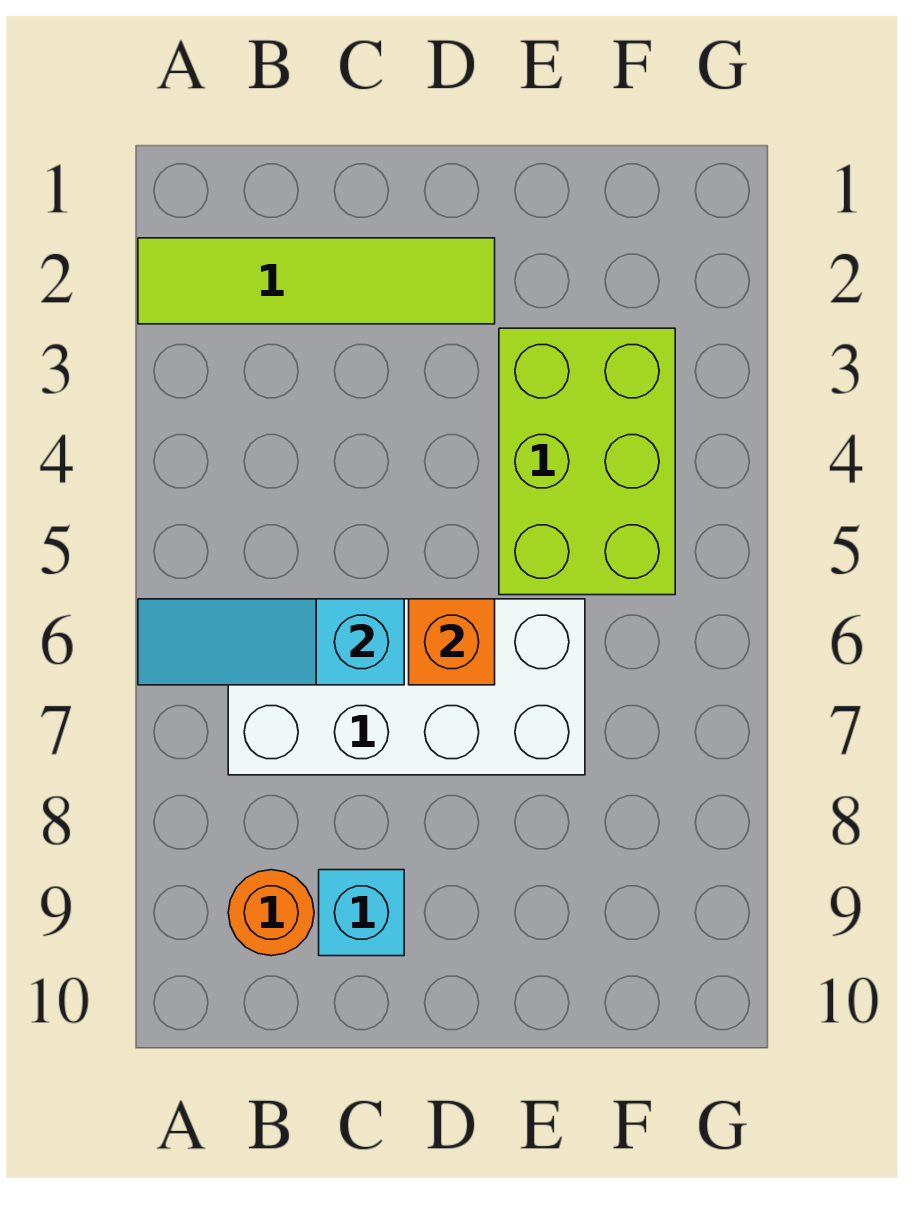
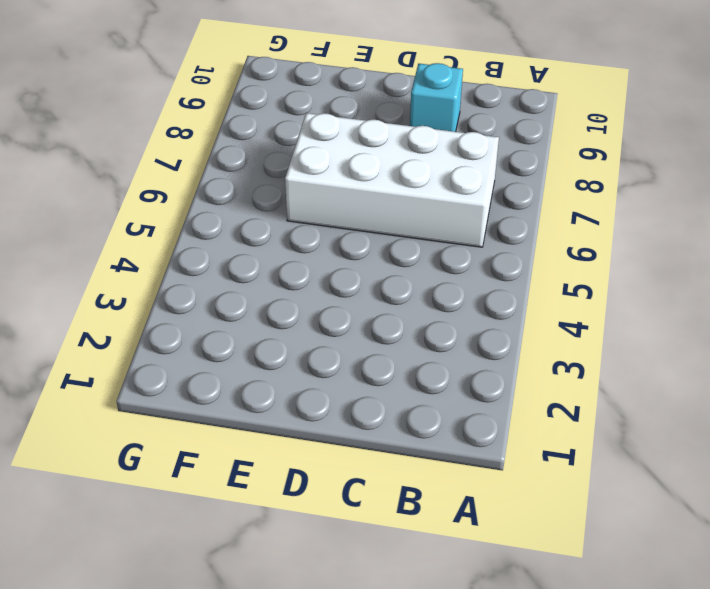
none -> lime 1x4 tile [138,238,495,324]
none -> orange 1x1 round brick [228,870,314,956]

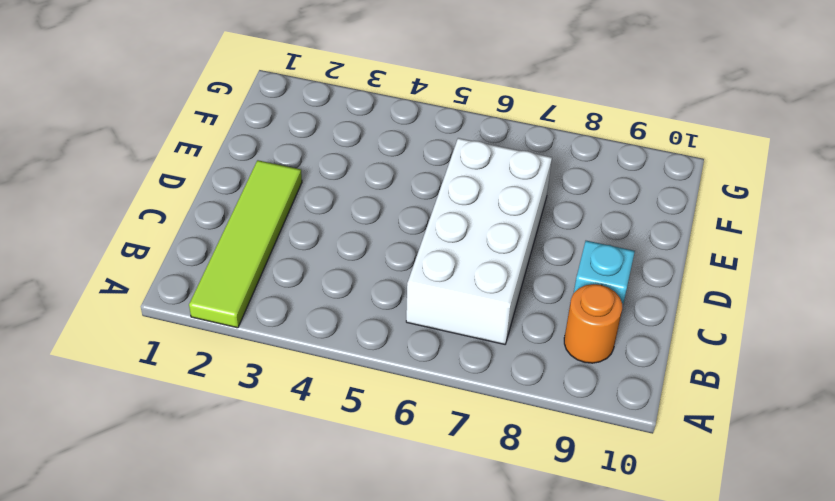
none -> lime 2x3 brick [499,328,675,595]
none -> cyan 1x3 slope [138,599,404,685]

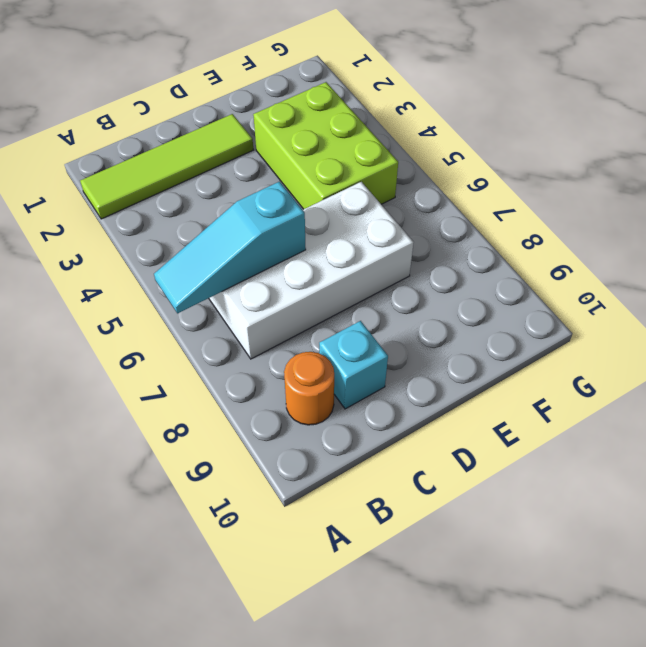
none -> orange 1x1 brick [409,599,495,685]

